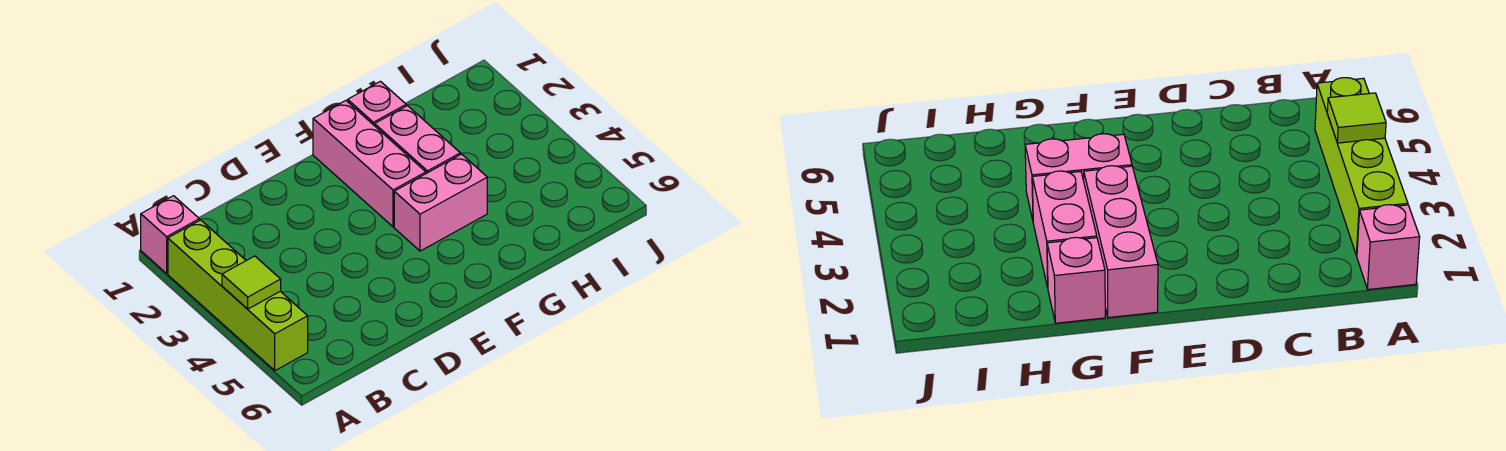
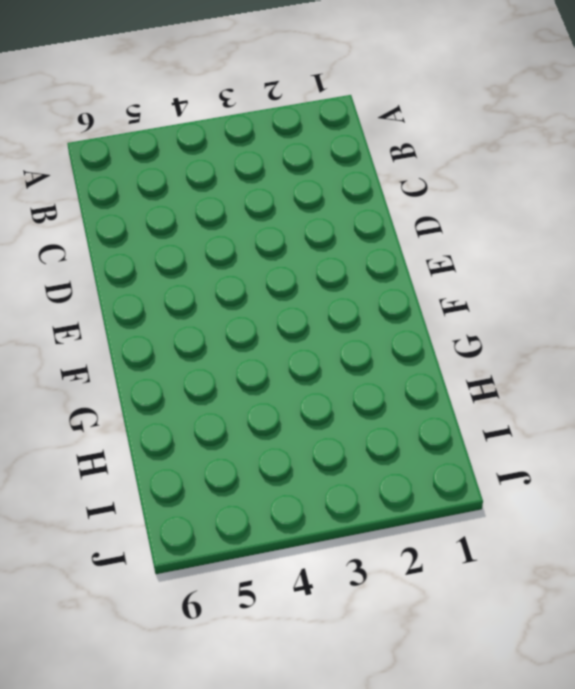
none -> pink 1x1 brick [141,196,199,273]
none -> lime 1x4 brick [168,220,308,371]

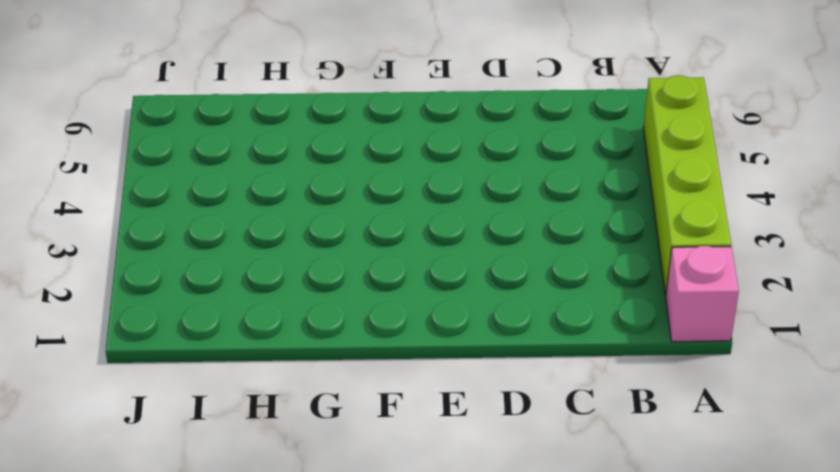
none -> pink 1x3 brick [313,101,426,227]
none -> pink 1x2 brick [394,154,487,251]

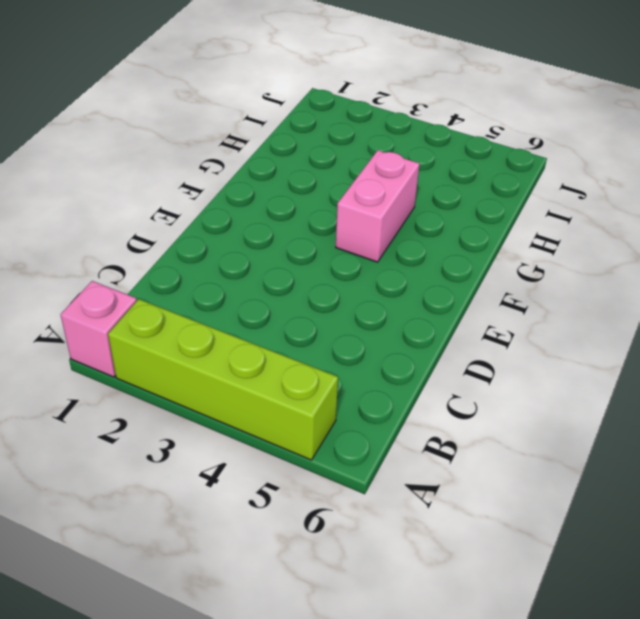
none -> pink 1x3 brick [313,101,426,227]
none -> pink 1x1 brick [348,81,406,126]

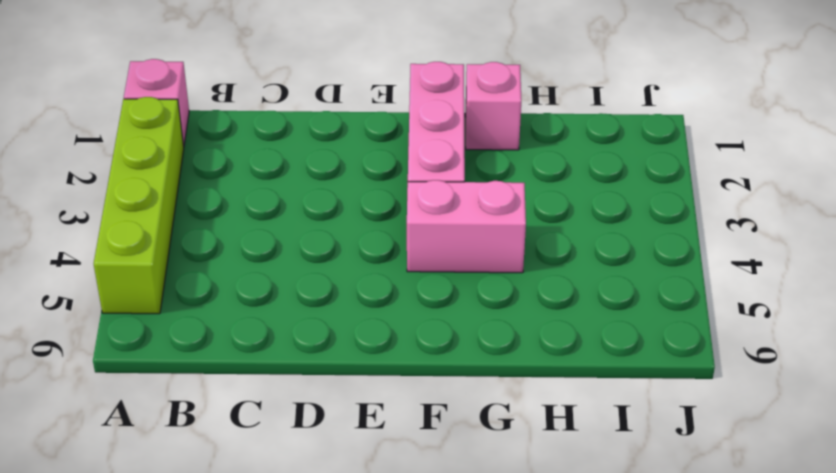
none -> pink 1x2 brick [375,106,460,173]
none -> lime 1x1 tile [222,256,281,309]

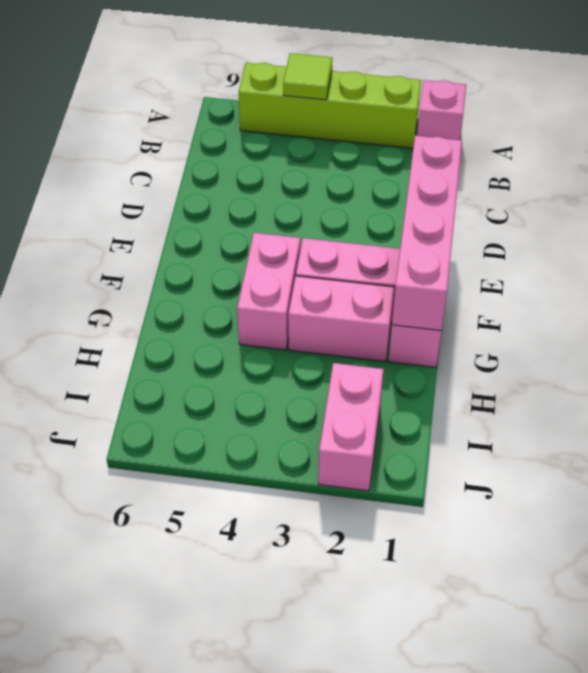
pink 1x4 brick [392,136,462,331] -> none
pink 1x2 brick [318,363,384,491] -> none

